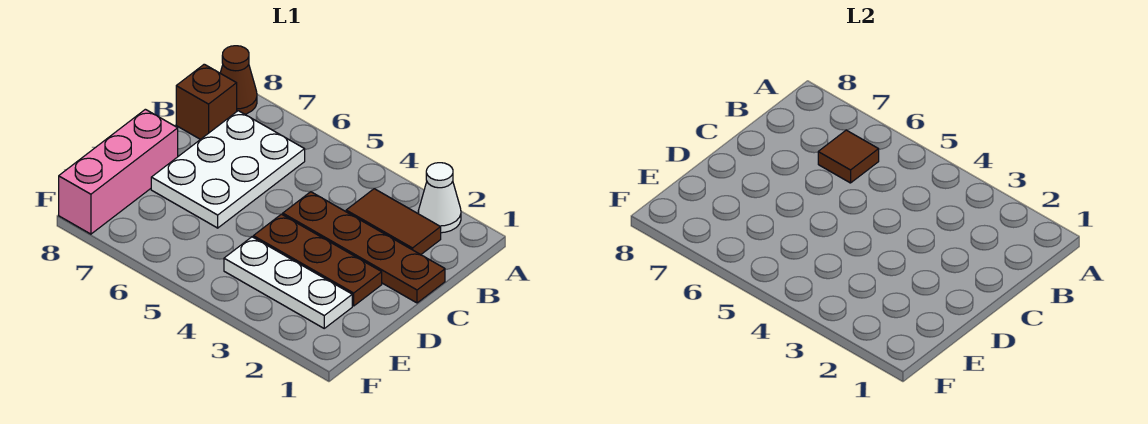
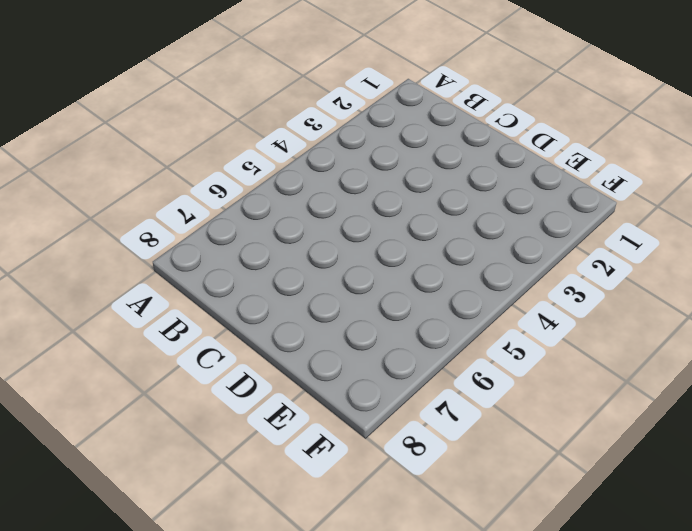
none -> white 1x1 cone [418,163,461,233]
none -> brown 1x1 cone [220,46,257,114]

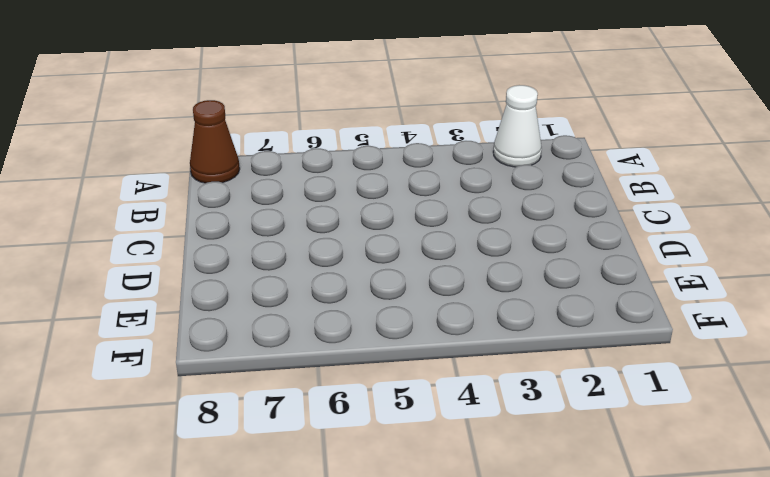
none -> brown 1x2 tile [346,189,441,255]
none -> white 2x3 plate [151,111,305,228]

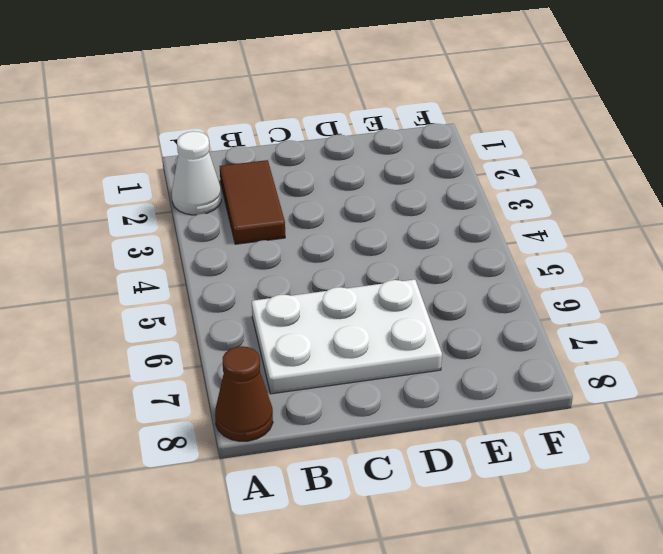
none -> brown 1x1 brick [176,64,237,139]
none -> brown 1x4 plate [283,192,445,303]

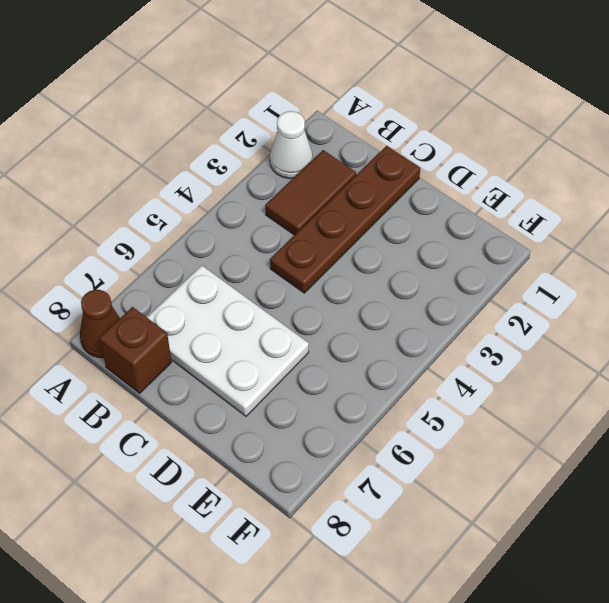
none -> brown 1x3 plate [253,214,382,306]
none -> pink 1x3 brick [59,109,178,234]

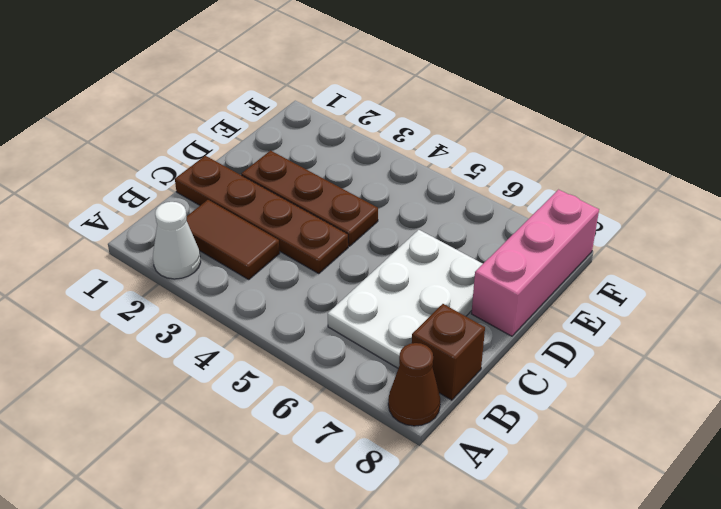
none -> white 1x3 plate [224,237,352,328]
none -> brown 1x1 tile [818,130,879,183]

